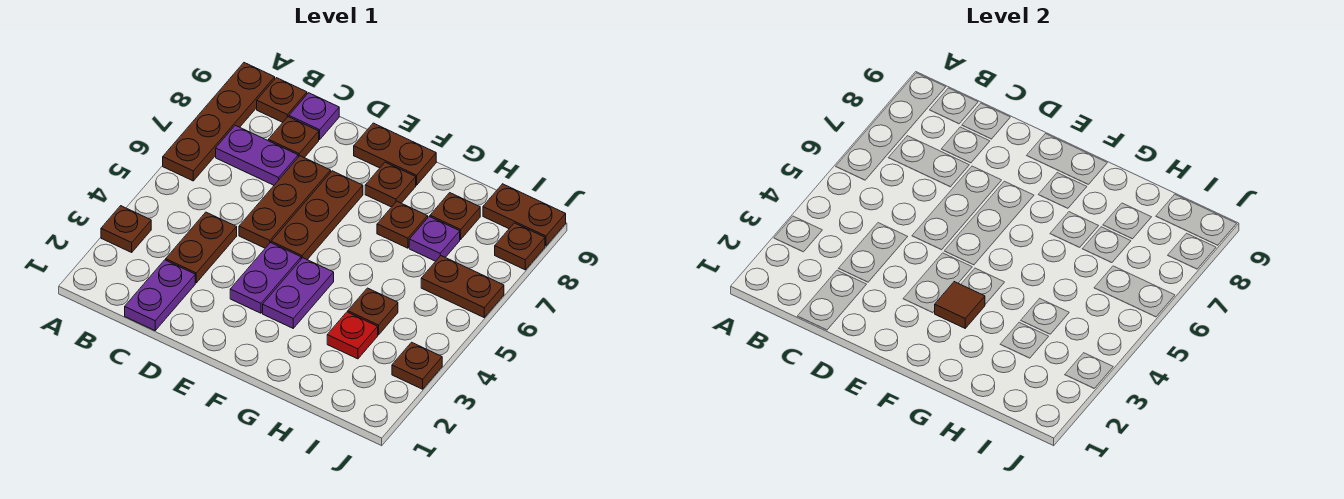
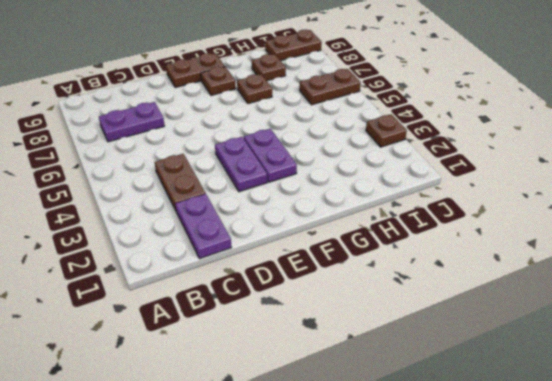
none -> brown 1x1 plate [101,206,151,252]
none -> brown 1x4 plate [163,63,275,181]
none -> brown 1x1 plate [257,78,307,122]

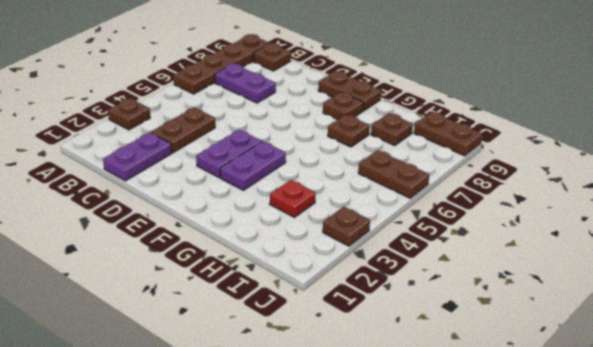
none -> brown 1x1 plate [268,117,319,158]
none -> purple 1x1 plate [289,93,339,140]
none -> brown 1x3 plate [239,156,331,248]

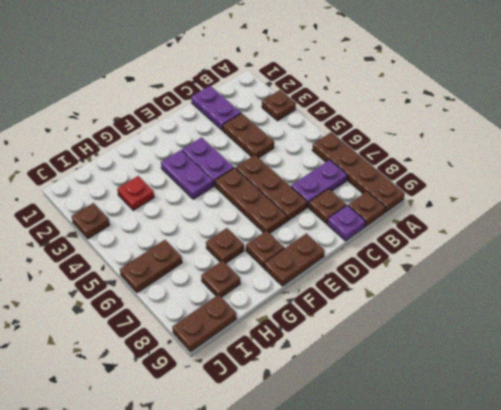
none -> brown 1x1 plate [348,288,398,335]
none -> purple 1x1 plate [409,217,460,261]
none -> brown 1x1 plate [495,223,545,270]

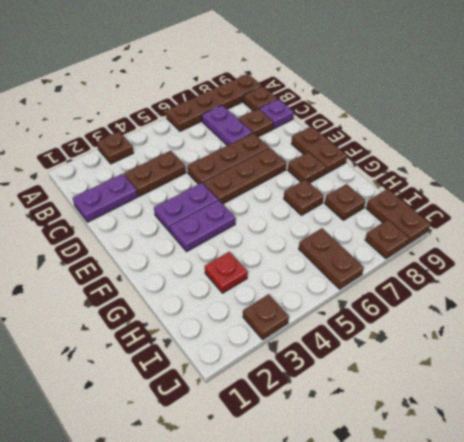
none -> brown 1x1 plate [348,288,398,335]
none -> purple 1x1 plate [409,217,460,261]
none -> brown 1x1 tile [935,282,985,328]

